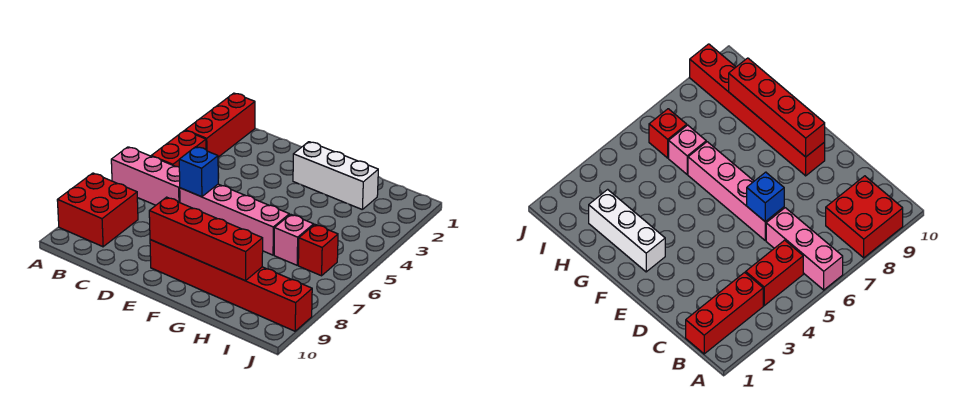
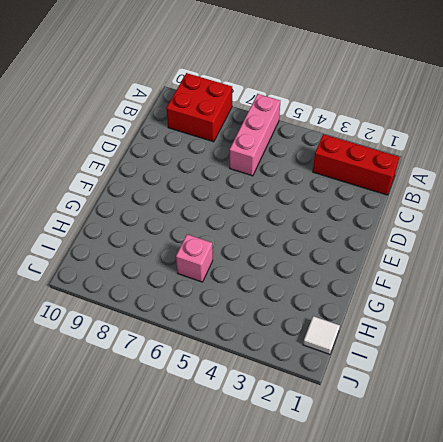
white 1x1 tile [303,316,340,354] -> none
none -> red 1x2 brick [151,130,206,167]
none -> pink 1x4 brick [180,184,289,255]

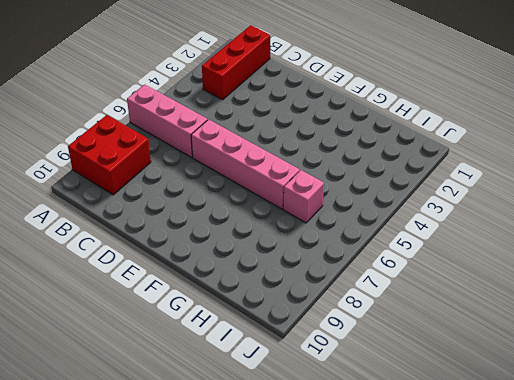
none -> red 1x2 brick [151,130,206,167]
none -> red 1x6 brick [150,240,312,331]

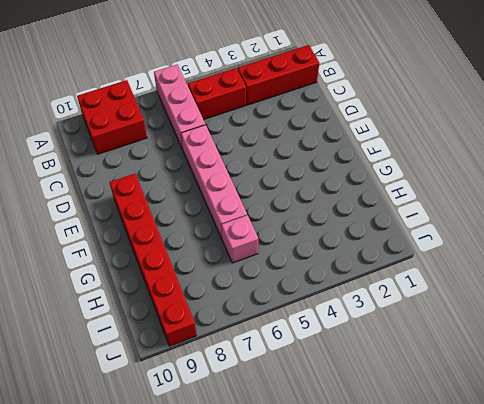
none -> white 1x3 brick [293,142,378,209]
none -> red 1x1 brick [298,225,338,276]

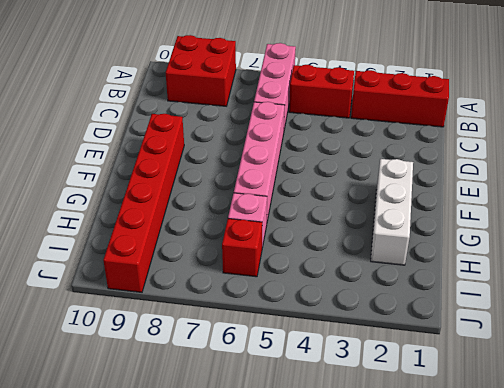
none -> blue 1x1 brick [179,147,218,197]
none -> red 1x4 brick [149,197,263,281]

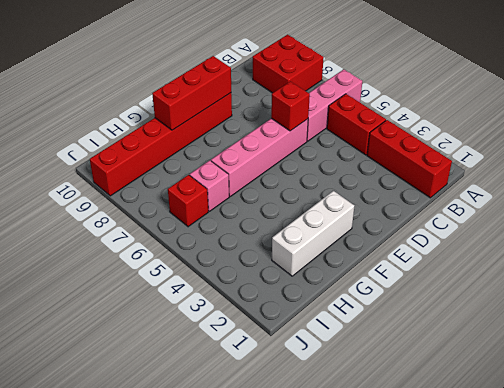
red 1x1 brick [271,81,310,131] -> blue 1x1 brick [179,147,218,197]
red 1x3 brick [152,56,231,130] -> red 1x4 brick [149,197,263,281]

